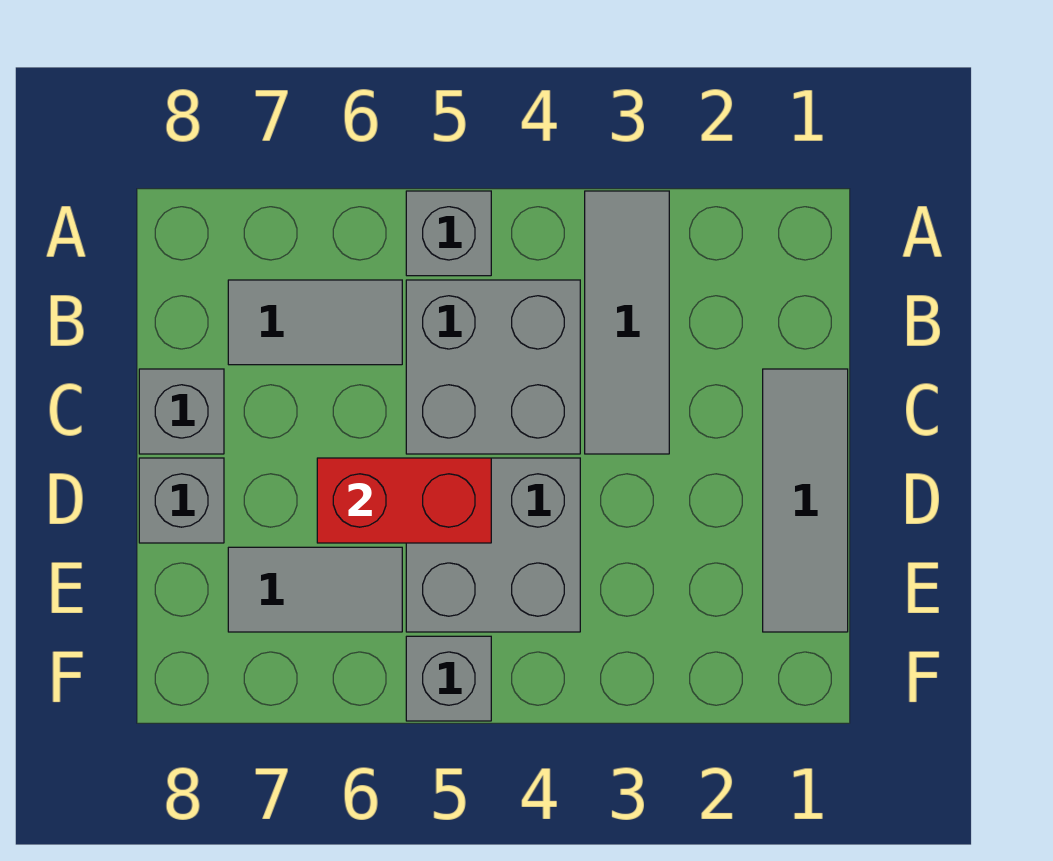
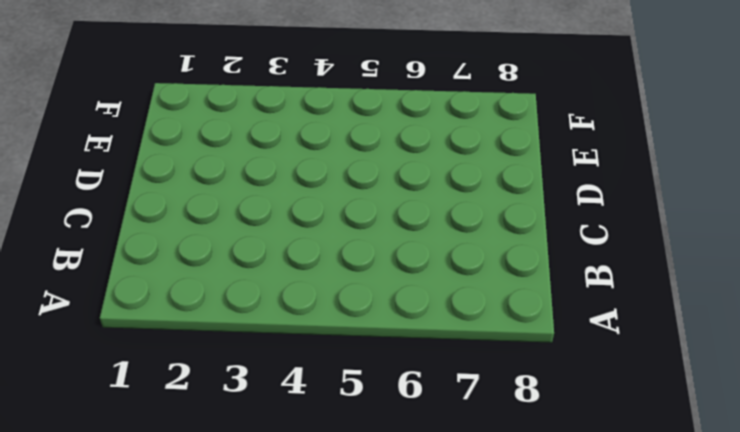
none -> grey 1x3 tile [585,191,669,454]
none -> grey 1x1 brick [406,191,491,276]

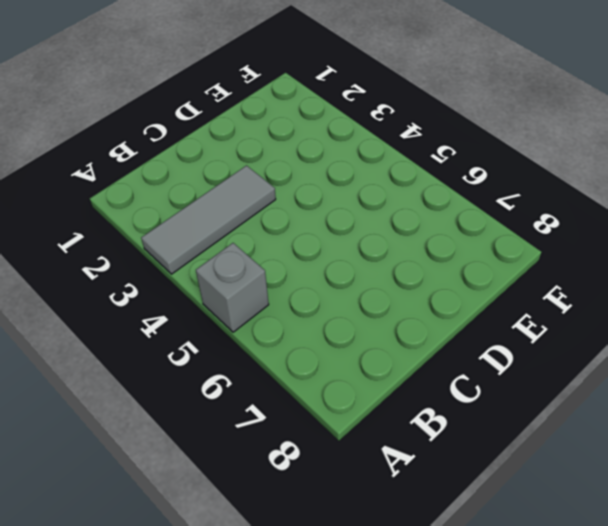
none -> grey 2x2 brick [406,280,580,454]
none -> grey 1x2 tile [228,280,402,365]

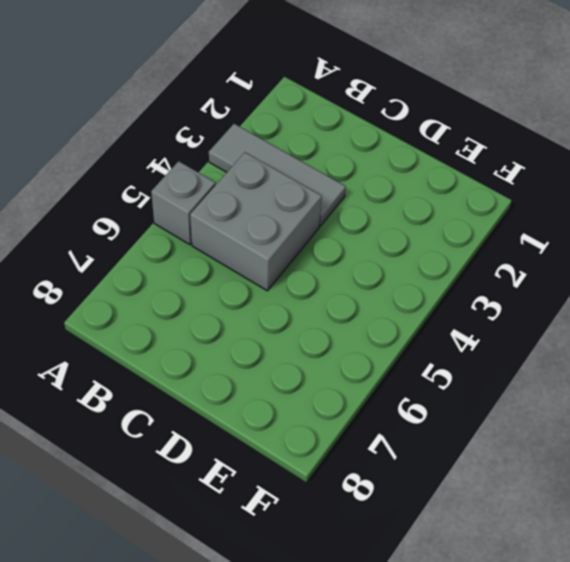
none -> grey 1x2 tile [228,280,402,365]
none -> grey 1x3 tile [763,369,848,632]

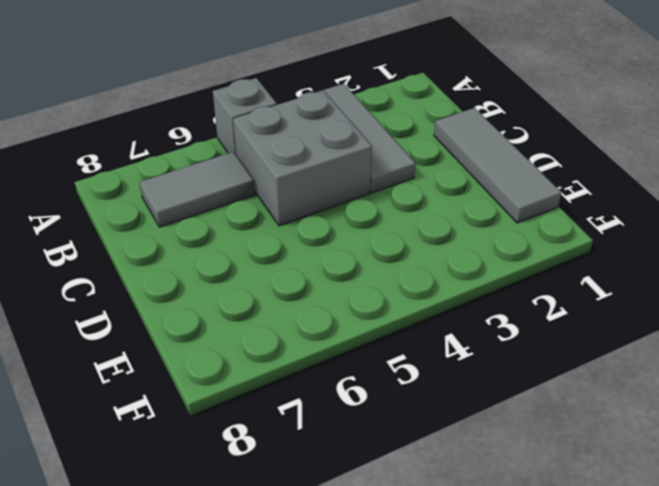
none -> grey 1x1 brick [139,369,224,454]
none -> grey 2x2 brick [406,458,580,632]

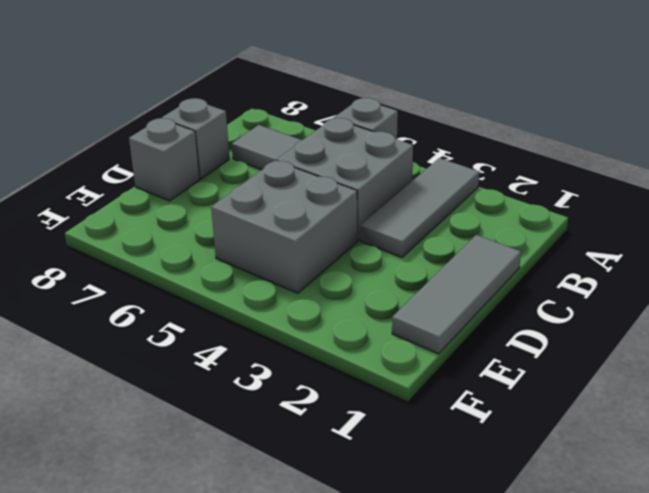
none -> grey 1x2 tile [228,547,402,632]
none -> grey 1x1 brick [406,636,491,721]

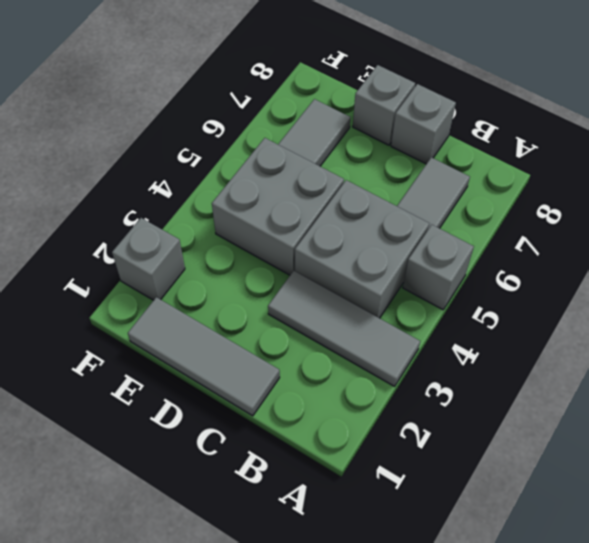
grey 1x1 brick [112,218,185,300] -> grey 1x1 brick moved to [406,636,491,721]
none -> red 1x2 brick [317,458,491,543]

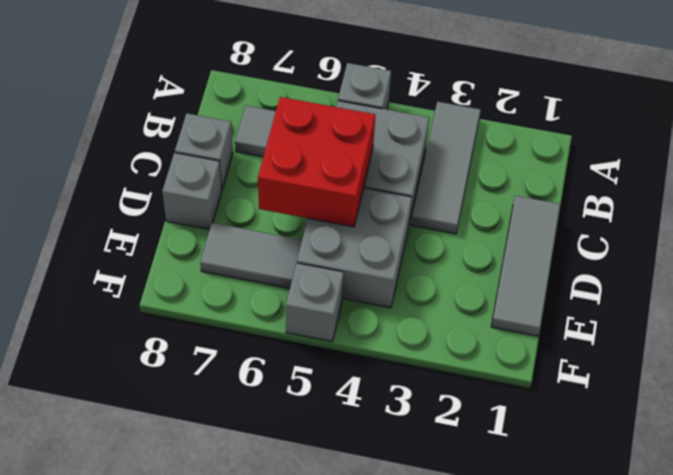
red 2x2 brick [258,97,375,227] -> red 1x2 brick [317,458,491,543]

